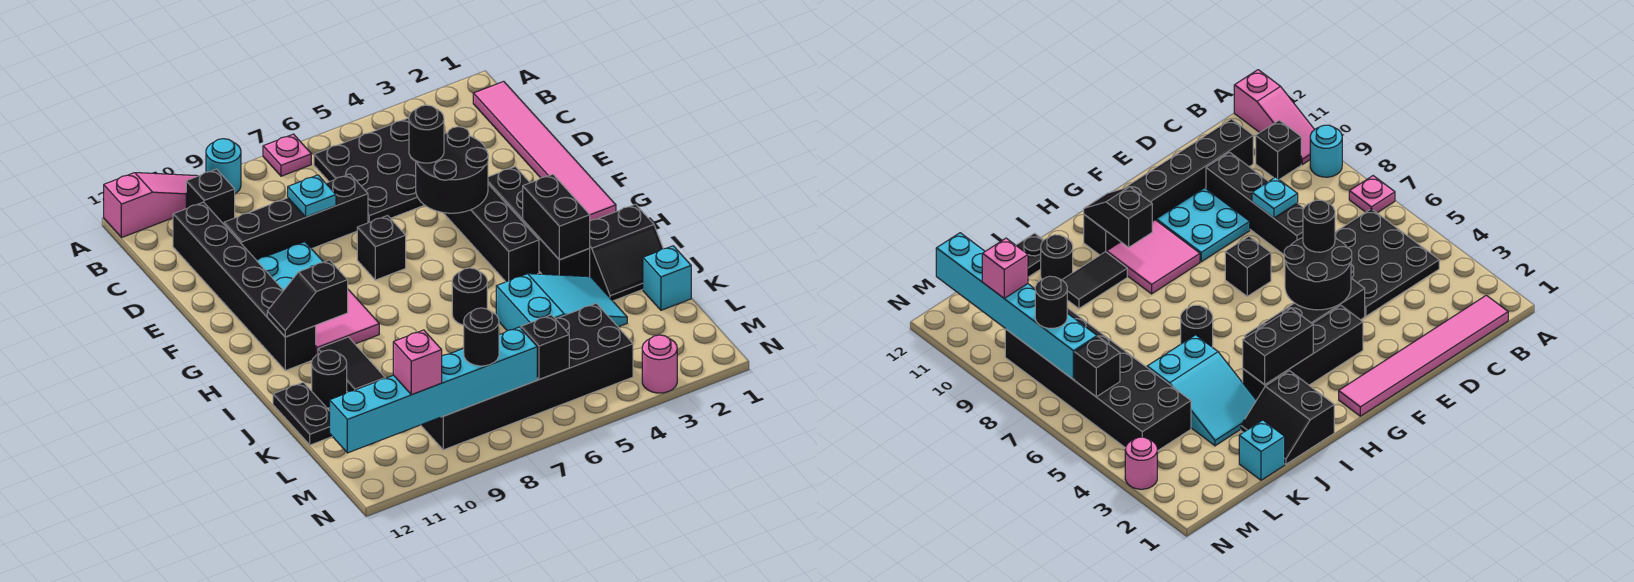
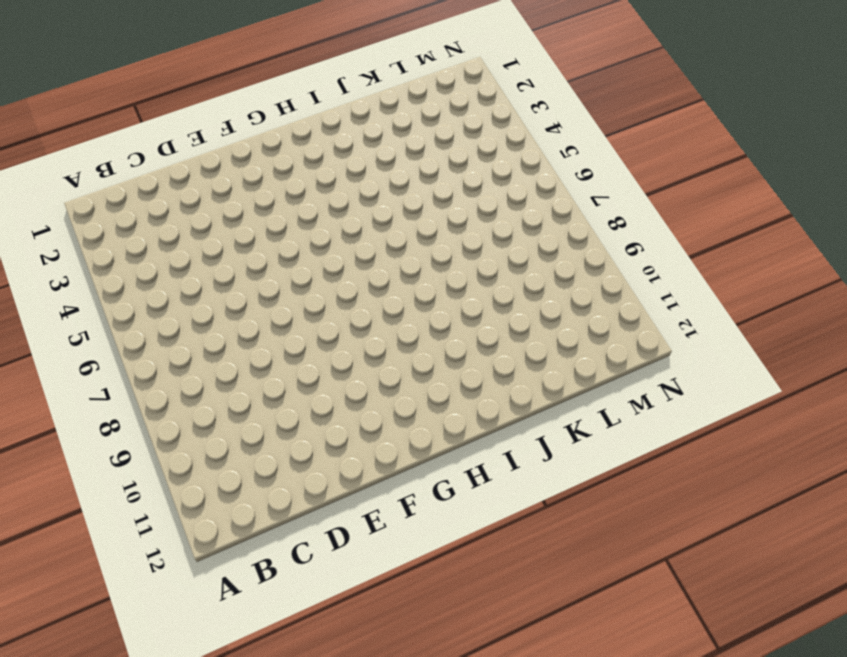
none -> pink 1x1 plate [263,134,311,176]
none -> cyan 1x1 round brick [206,139,241,193]
none -> pink 1x3 slope [104,173,197,238]
none -> pink 1x6 tile [473,81,616,221]

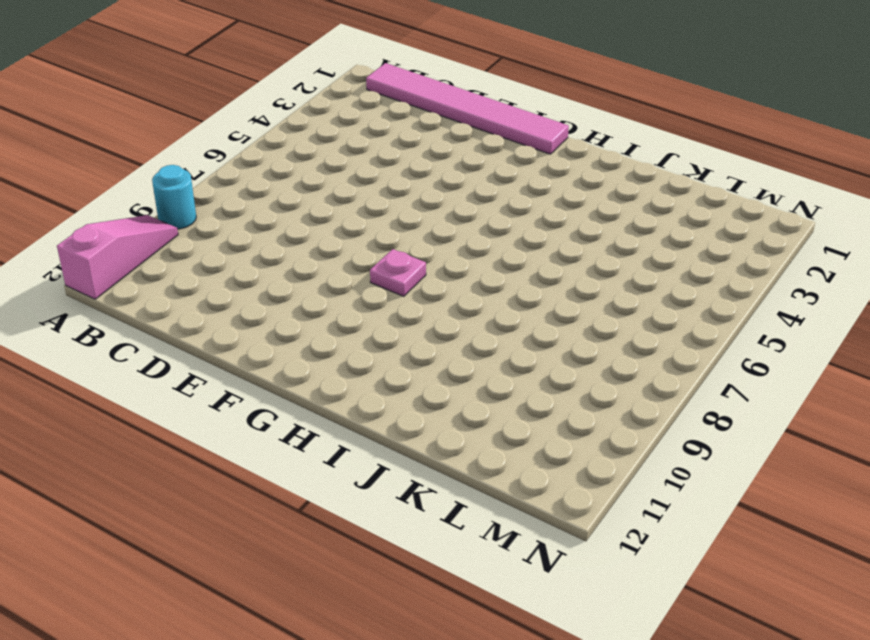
pink 1x1 plate [370,249,426,296] -> pink 1x1 plate moved to [263,134,311,176]
none -> black 3x3 plate [314,118,424,223]
none -> black 1x1 brick [186,169,235,224]
none -> black 1x6 brick [173,202,316,371]
none -> black 1x4 brick [224,174,368,260]

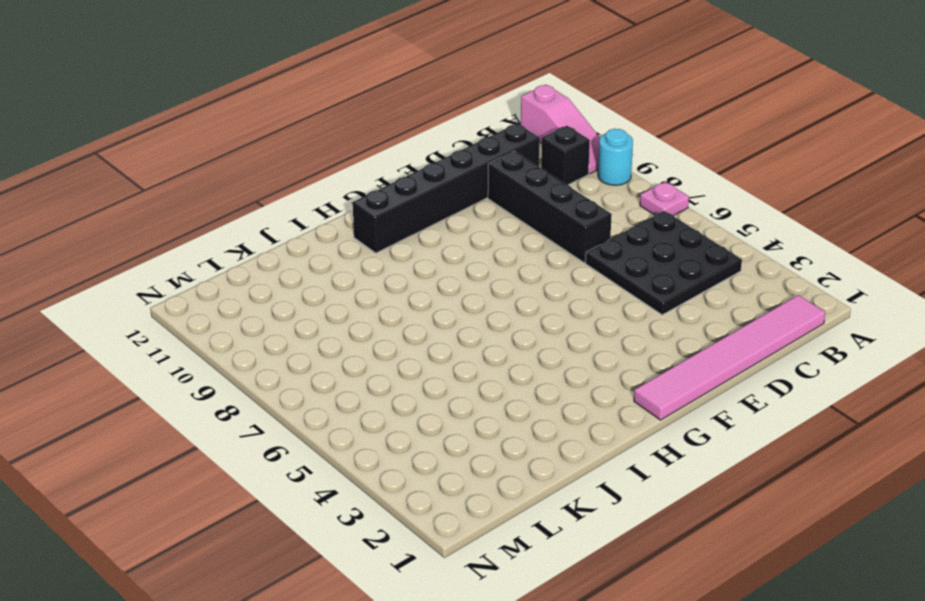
none -> black 1x4 brick [444,184,539,282]
none -> cyan 2x2 plate [256,242,323,290]
none -> black 1x4 brick [488,167,590,277]
none -> black 1x1 brick [357,216,406,280]

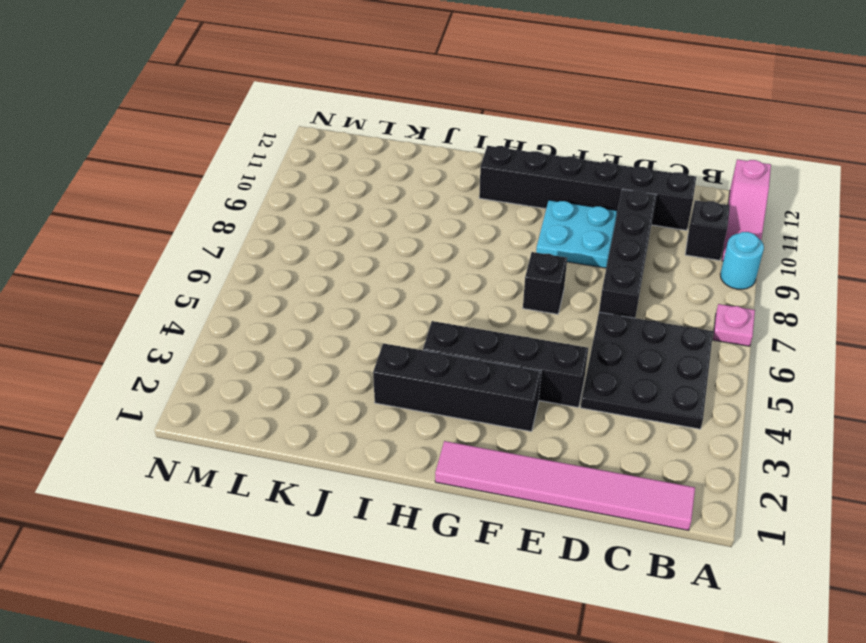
none -> pink 2x2 tile [316,290,379,355]
none -> black 2x2 slope [589,204,663,301]
none -> black 1x1 round brick [452,268,487,325]
none -> black 1x2 tile [318,337,385,392]

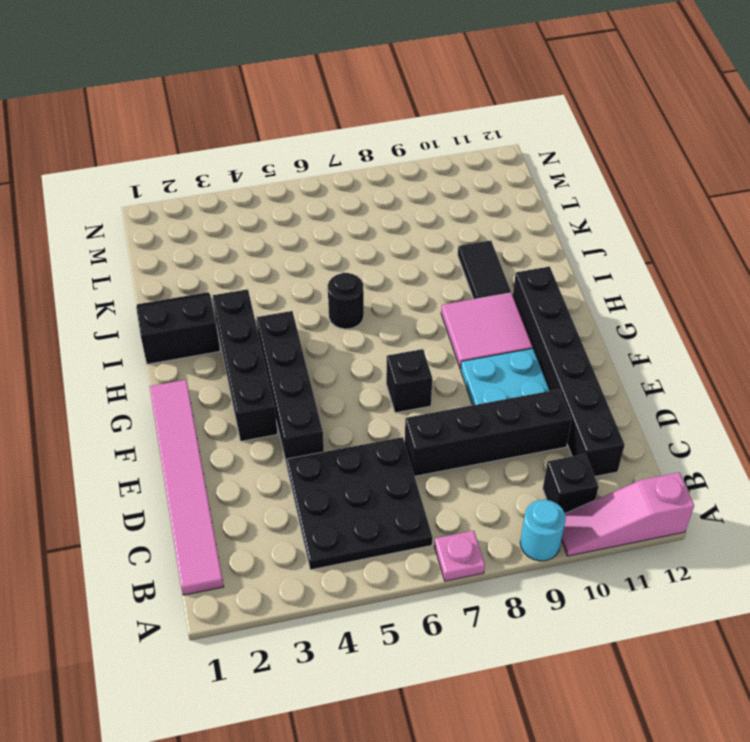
none -> cyan 2x3 slope [496,274,627,331]
none -> black 1x1 round brick [312,350,347,408]
none -> black 1x2 plate [273,382,332,445]
none -> cyan 1x1 brick [643,246,691,310]

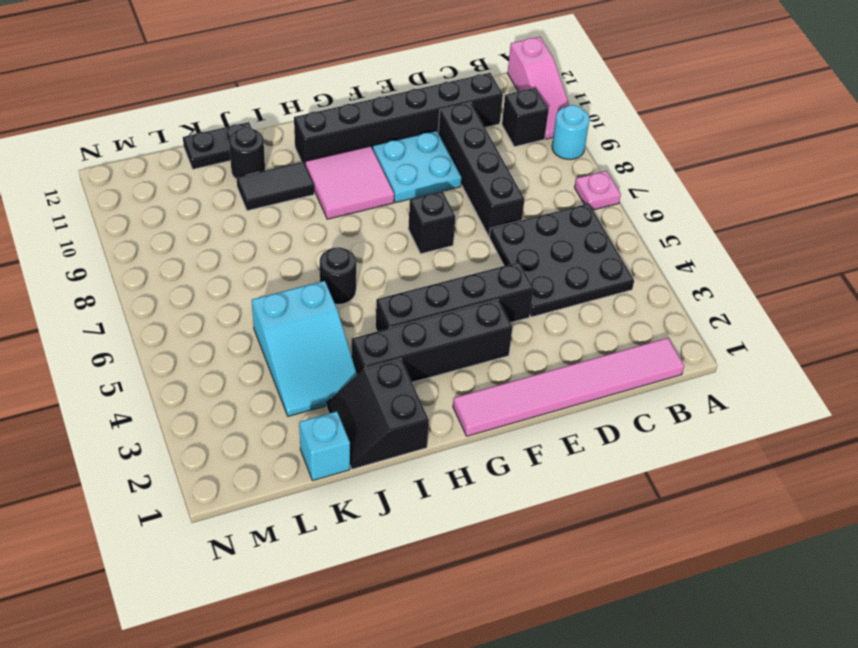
none -> black 2x6 brick [421,303,633,450]
none -> pink 1x1 round brick [642,335,677,393]
none -> cyan 1x1 plate [288,175,336,217]
none -> black 2x2 round brick [416,127,488,213]

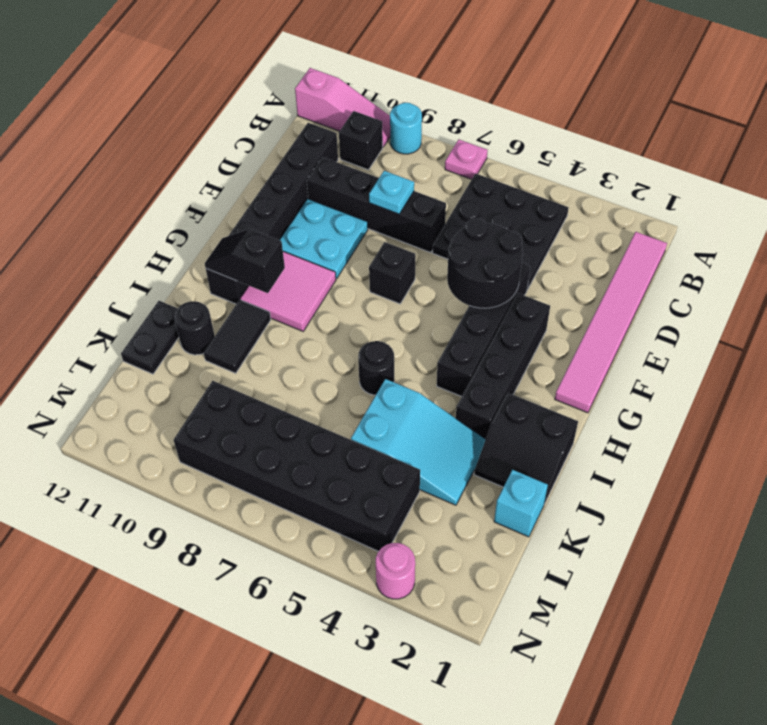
none -> black 1x2 brick [523,174,590,260]
none -> black 1x1 brick [521,315,569,379]
none -> cyan 1x6 brick [330,327,537,453]
none -> black 1x1 round brick [409,105,444,163]

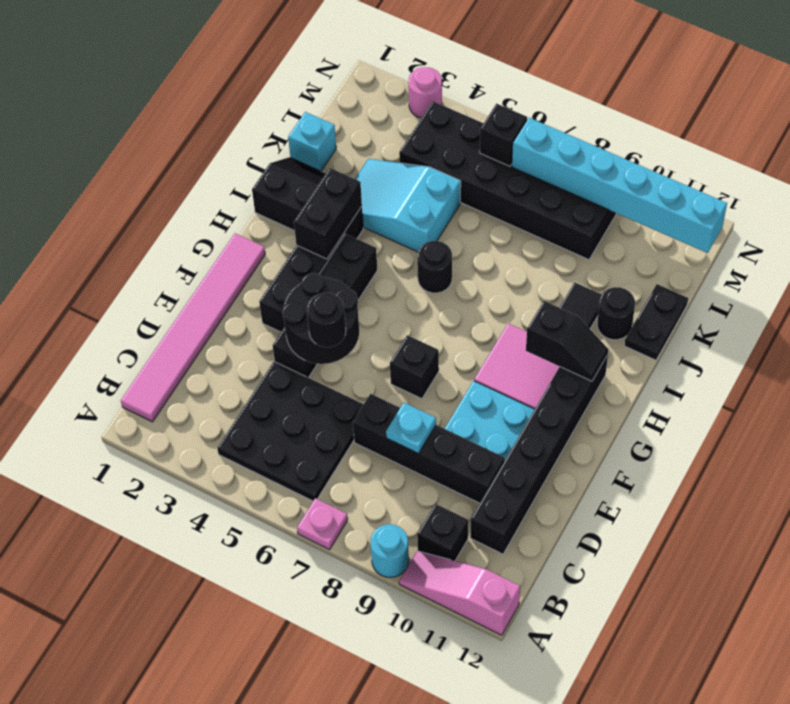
none -> black 1x1 round brick [464,308,499,366]
none -> pink 1x1 brick [393,330,442,395]

